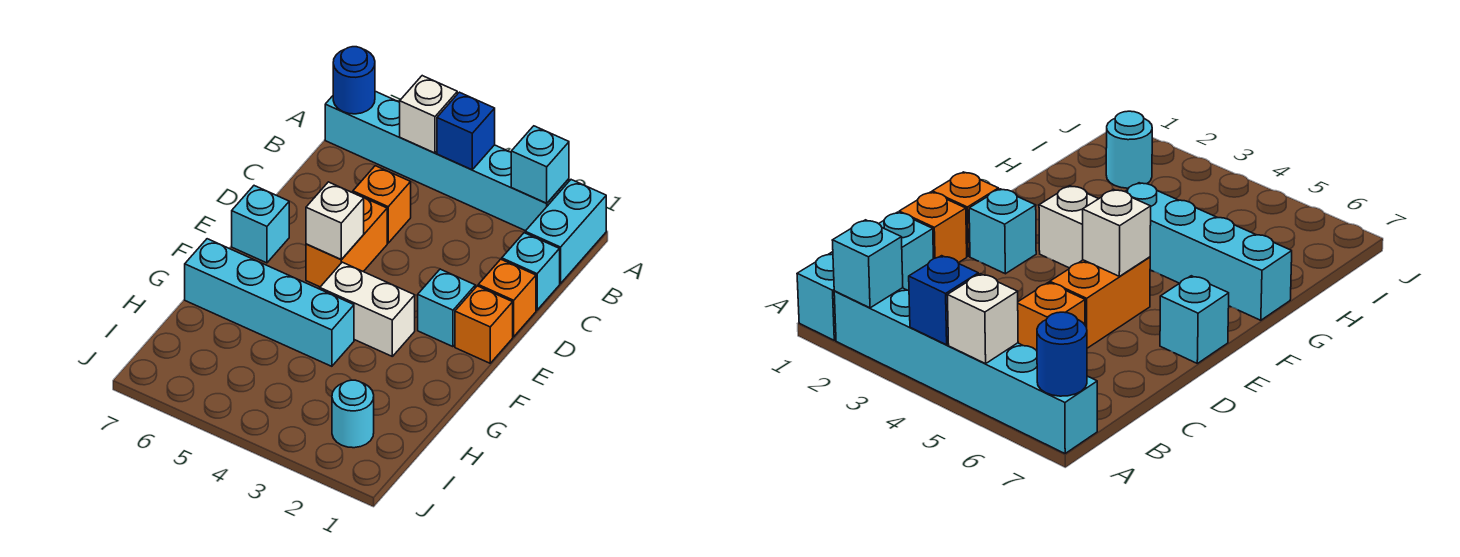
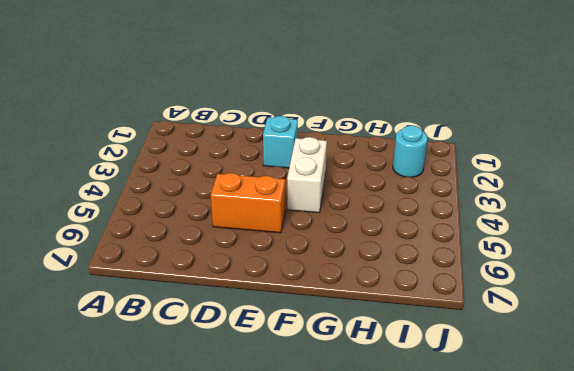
none -> cyan 1x2 brick [525,180,606,284]
none -> cyan 1x6 brick [325,91,569,231]
none -> cyan 1x1 brick [502,233,560,310]

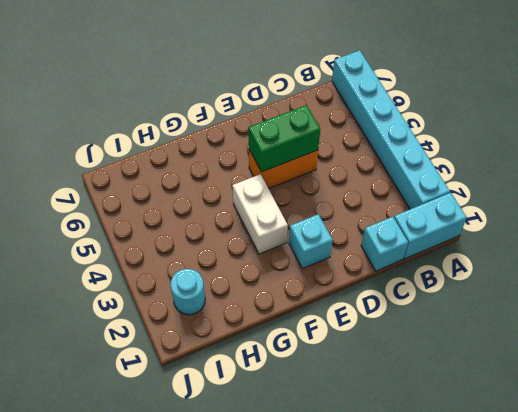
green 1x2 brick [248,105,320,172] -> white 1x1 brick [306,182,364,260]
none -> orange 1x1 brick [353,166,411,243]
none -> orange 1x1 brick [478,259,536,337]
none -> orange 1x1 brick [455,286,513,363]

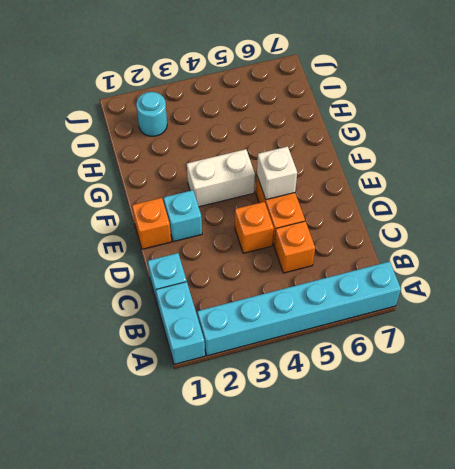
orange 1x1 brick [235,202,274,253] -> orange 1x1 brick moved to [478,259,536,337]
none -> cyan 1x1 brick [232,186,289,263]
none -> cyan 1x4 brick [185,239,354,366]
none -> cyan 1x1 brick [511,126,569,203]

